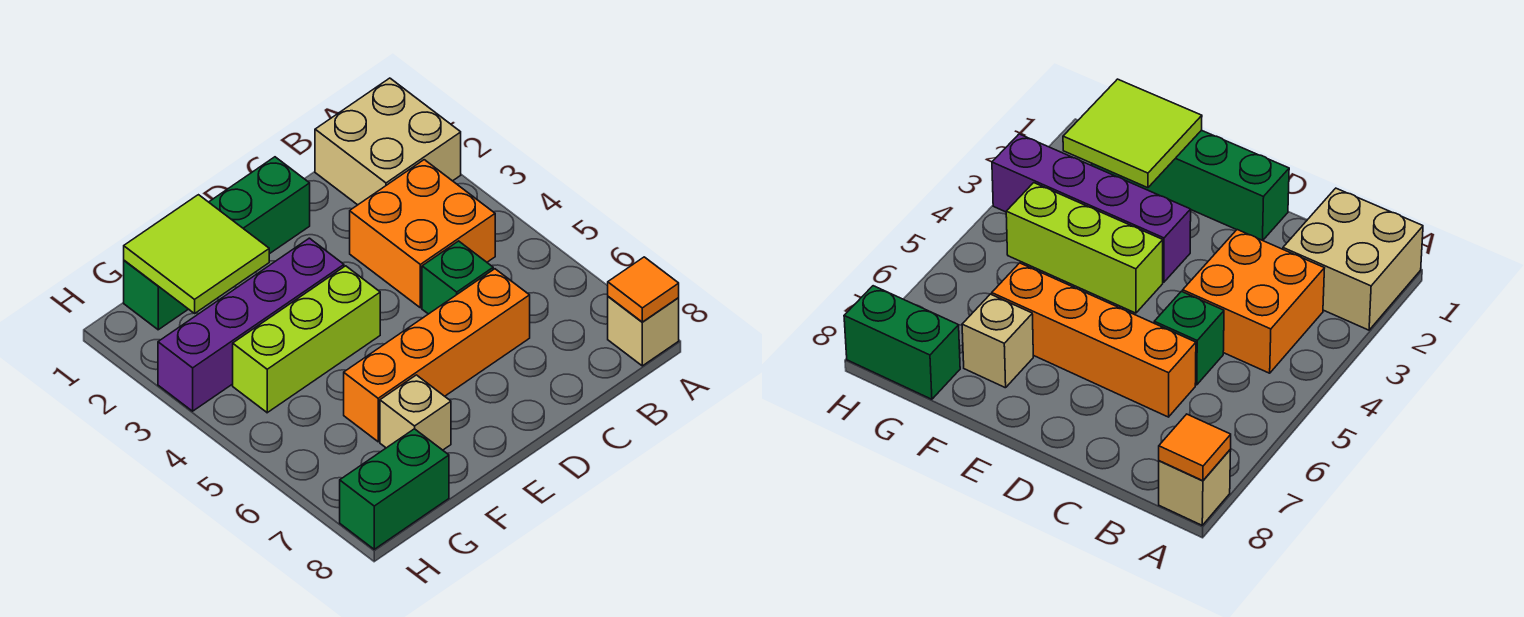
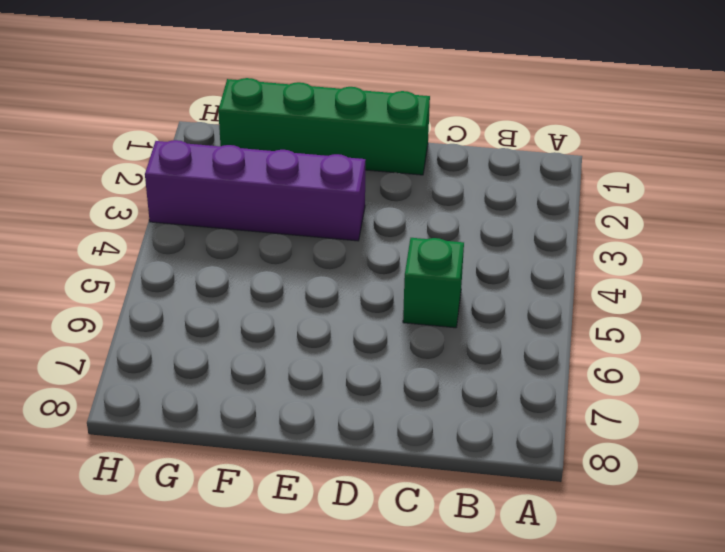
none -> tan 2x2 brick [315,78,461,205]
none -> tan 1x1 brick [608,297,679,366]
none -> orange 2x2 brick [350,160,495,308]

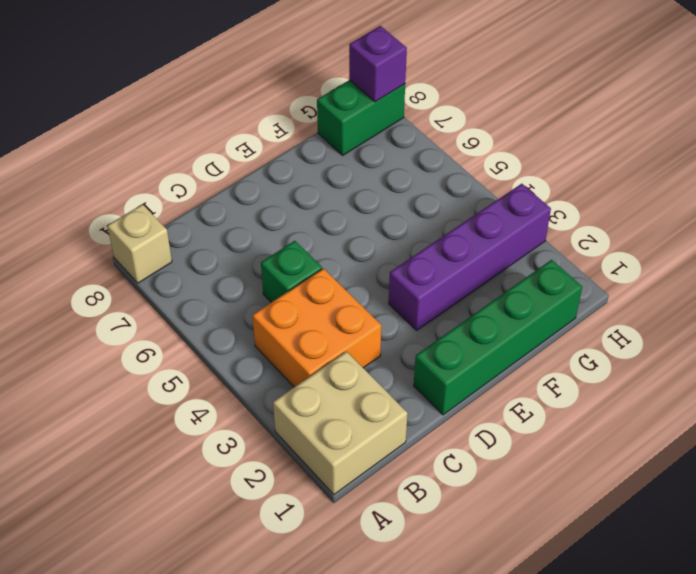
purple 1x1 brick [349,26,407,102] -> none
none -> orange 1x4 brick [344,269,530,442]
none -> lime 1x3 brick [233,266,380,413]
none -> tan 1x1 brick [380,375,451,450]

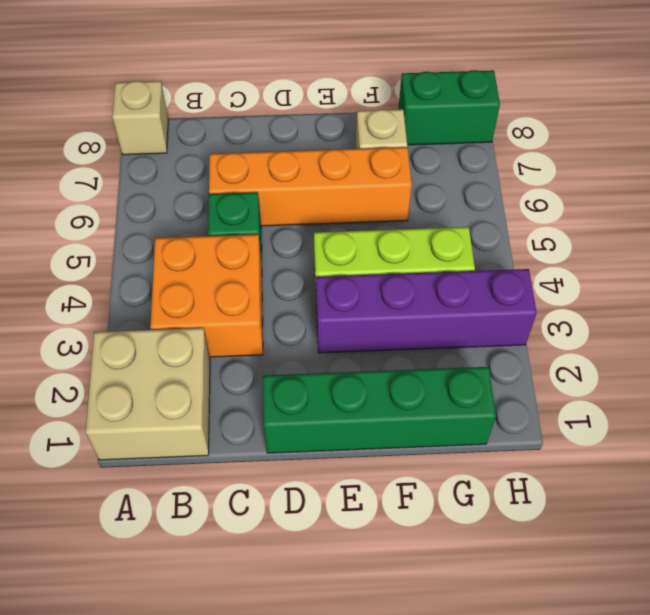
none -> orange 1x1 tile [608,257,679,322]
none -> lime 2x2 tile [124,195,269,313]

